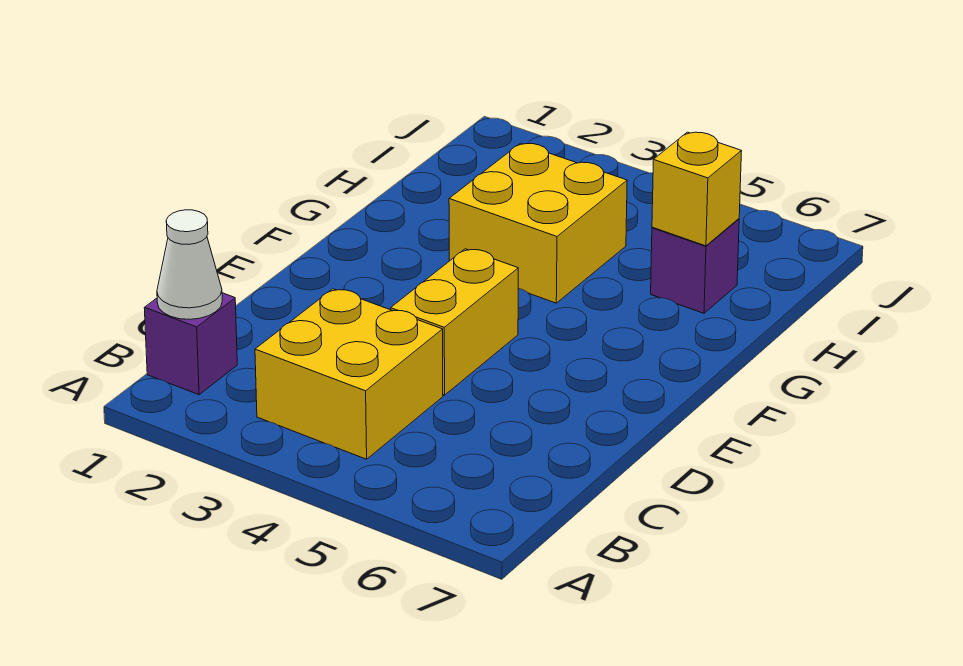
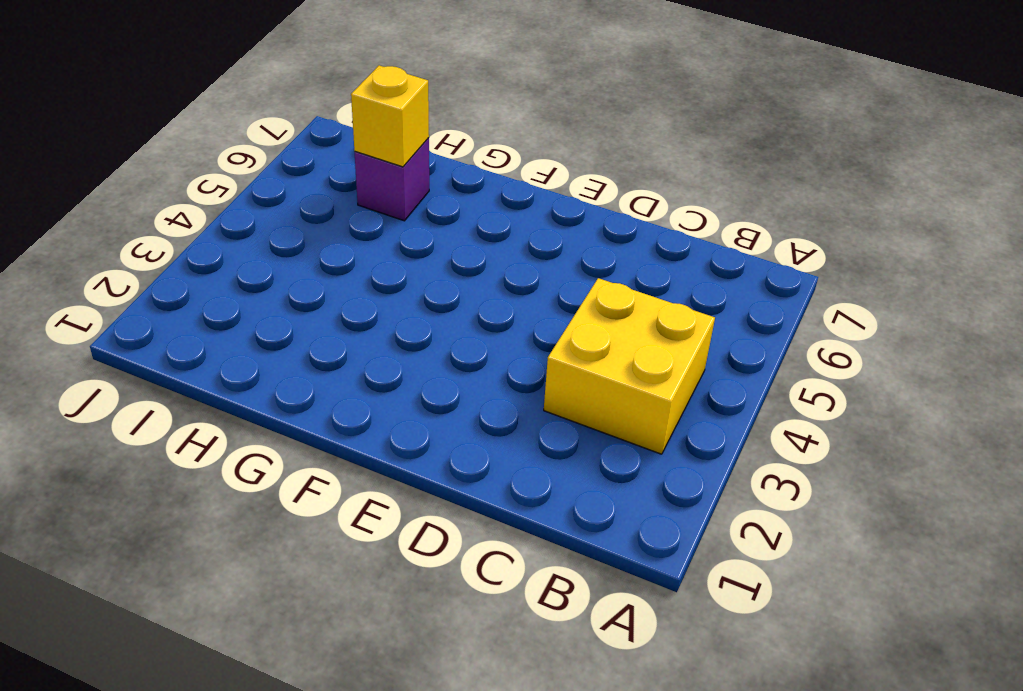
none -> purple 1x1 brick [144,293,237,395]
none -> yellow 1x2 brick [391,249,518,395]

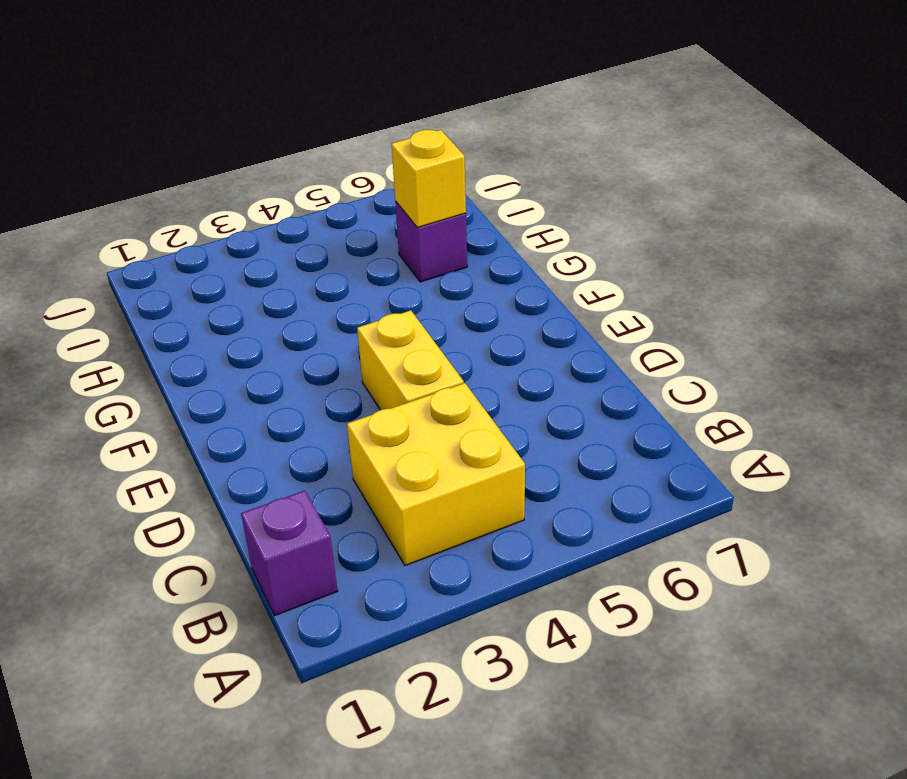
none -> yellow 2x2 brick [449,143,627,303]
none -> white 1x1 cone [157,210,222,319]

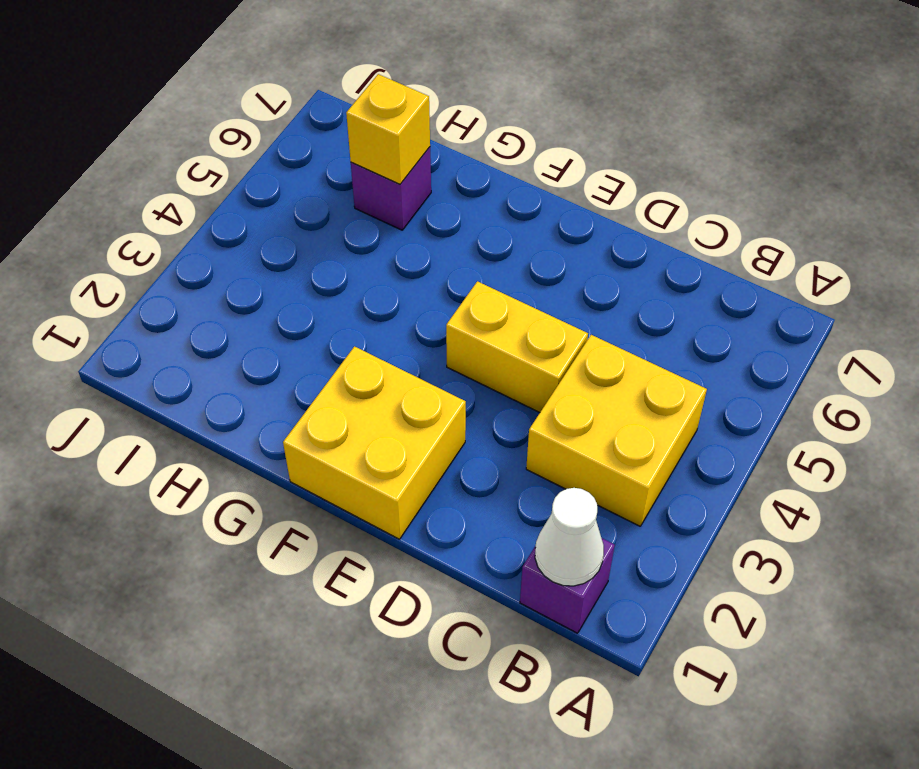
yellow 2x2 brick [283,347,466,539] -> yellow 2x2 brick moved to [449,143,627,303]

